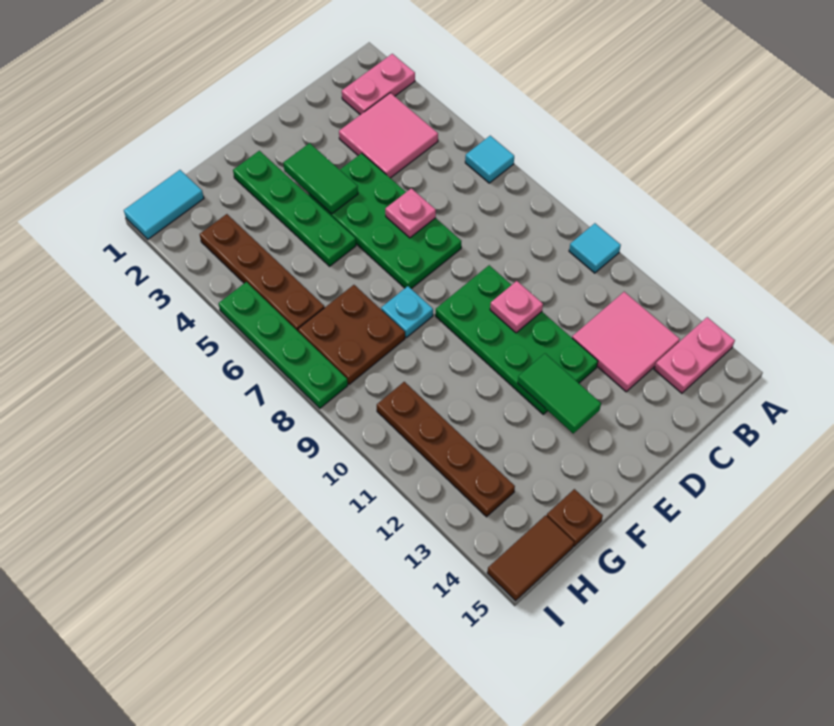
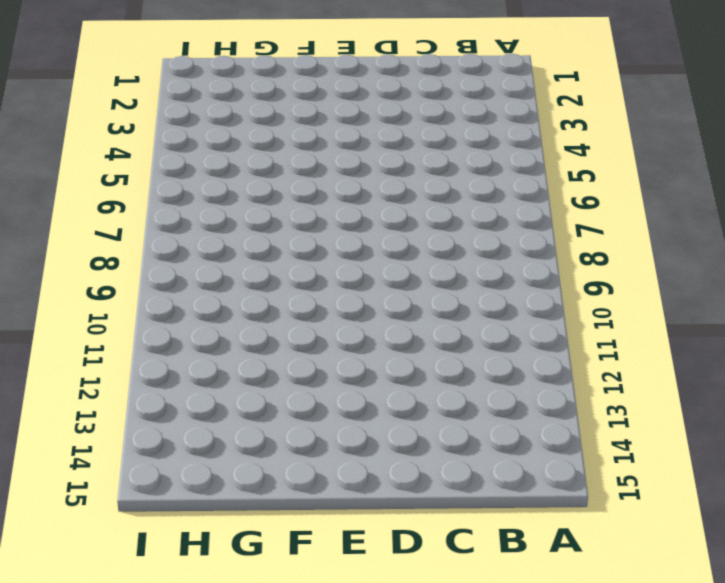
none -> pink 1x2 plate [342,54,415,115]
none -> cyan 1x1 tile [465,136,514,183]
none -> cyan 1x1 tile [569,223,621,273]

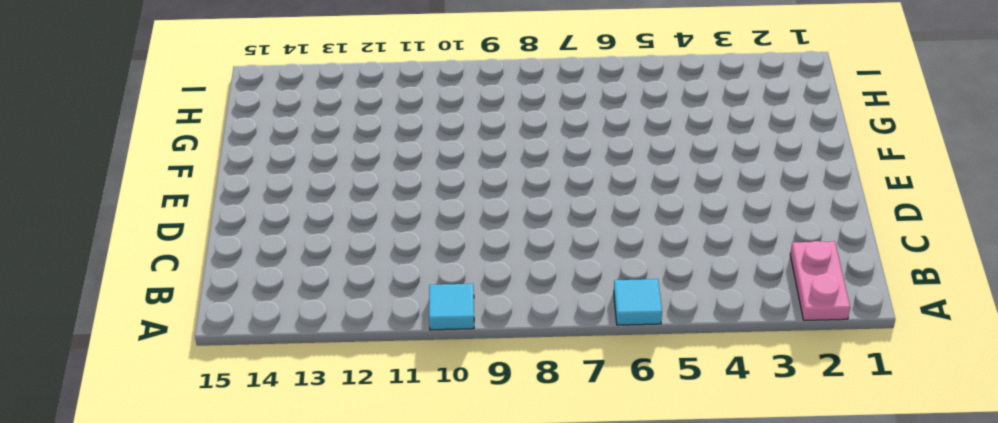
none -> pink 1x2 plate [654,317,735,393]
none -> pink 2x2 tile [339,93,438,178]
none -> pink 2x2 tile [572,292,680,392]

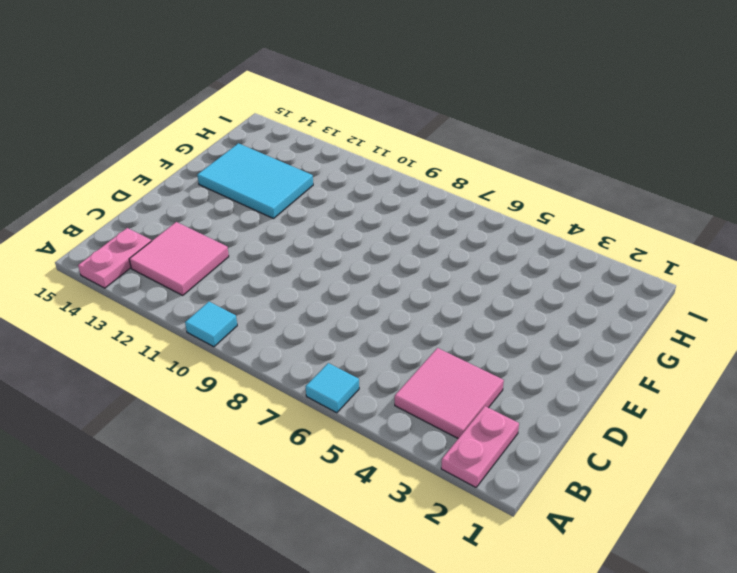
cyan 2x3 tile [197,143,313,219] -> none
none -> green 2x4 plate [309,153,461,289]
none -> green 2x4 plate [435,265,598,414]
none -> green 1x4 plate [233,151,356,266]

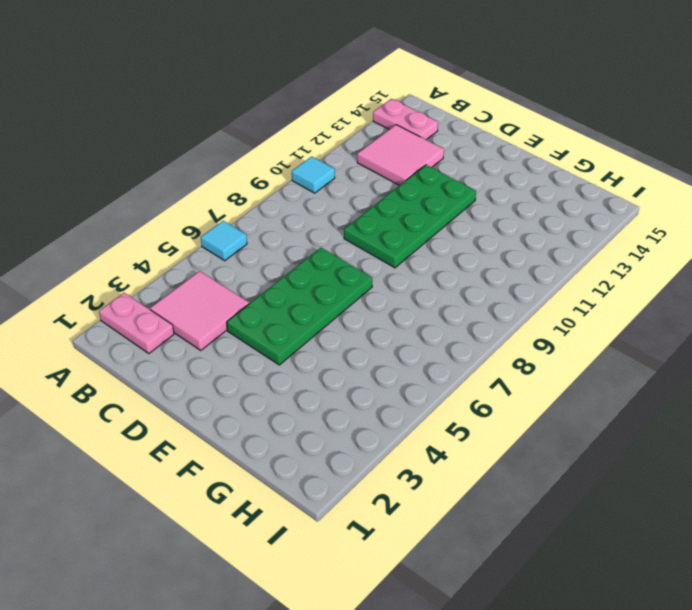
none -> green 1x4 plate [233,151,356,266]
none -> cyan 1x1 plate [381,286,433,338]
none -> brown 2x2 plate [298,285,405,384]

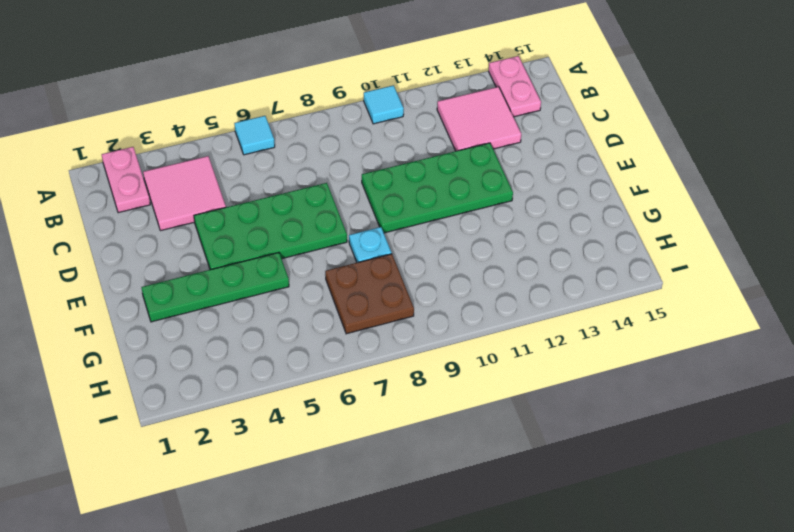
none -> brown 1x1 plate [547,489,603,546]
none -> cyan 1x2 tile [124,170,204,239]
none -> brown 1x4 plate [200,214,324,331]

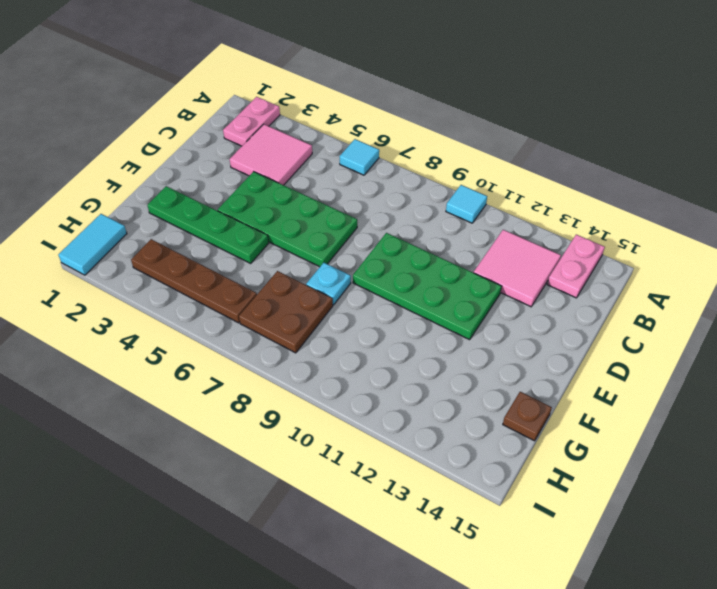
none -> brown 1x4 plate [377,382,515,517]
none -> brown 1x2 tile [487,515,574,601]
none -> green 1x4 plate [219,282,348,408]

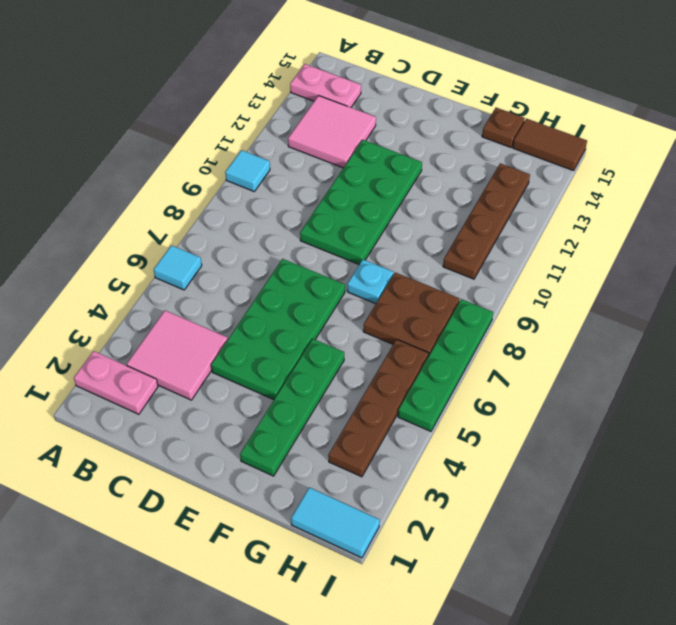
none -> pink 1x1 plate [385,188,436,238]
none -> pink 1x1 plate [490,281,543,333]
none -> green 1x2 tile [283,143,358,214]

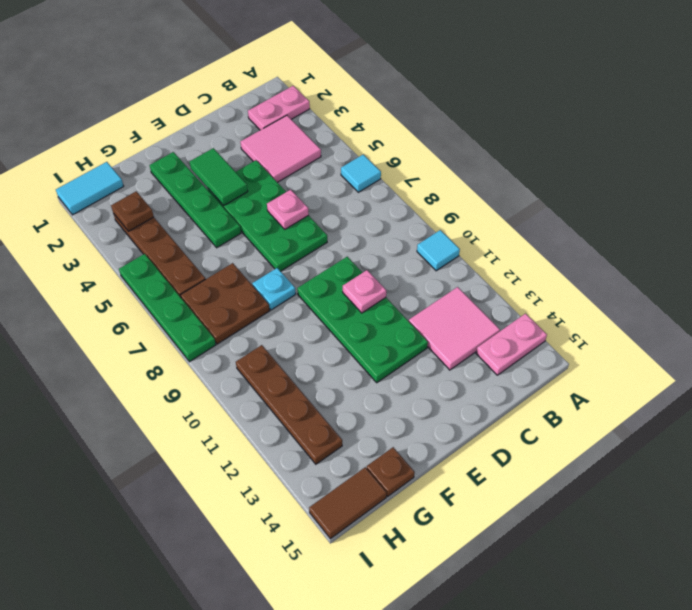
brown 1x1 plate [111,191,154,231] -> none
none -> green 1x2 tile [518,354,601,433]

